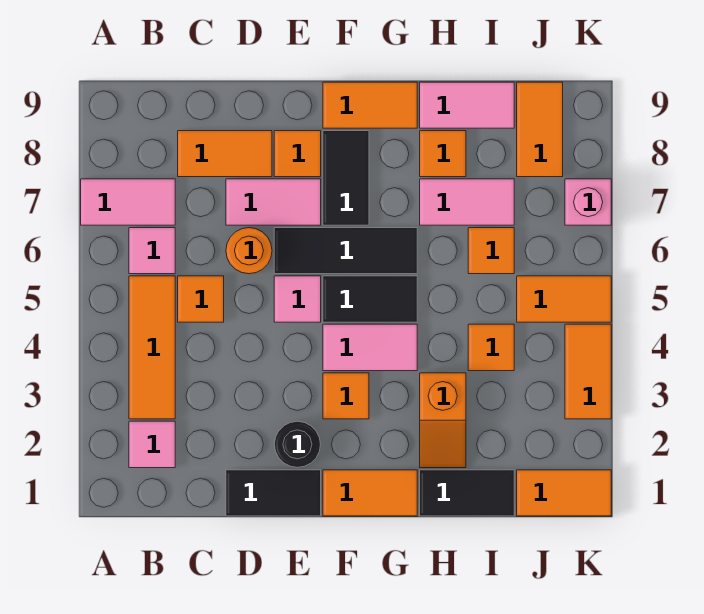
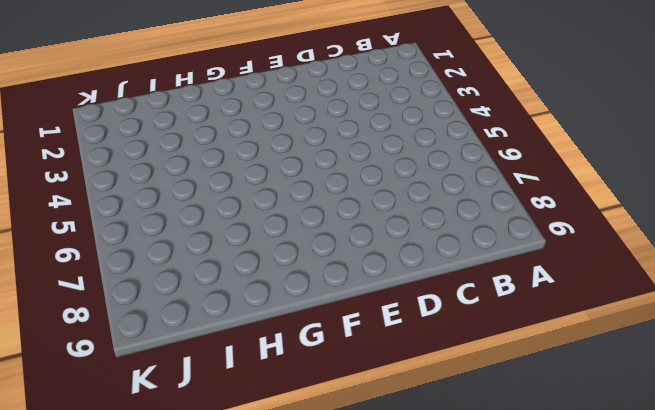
none -> pink 1x2 tile [81,179,175,225]
none -> pink 1x1 tile [129,421,175,468]
none -> orange 1x3 tile [129,276,175,419]
none -> pink 1x1 tile [129,228,175,274]

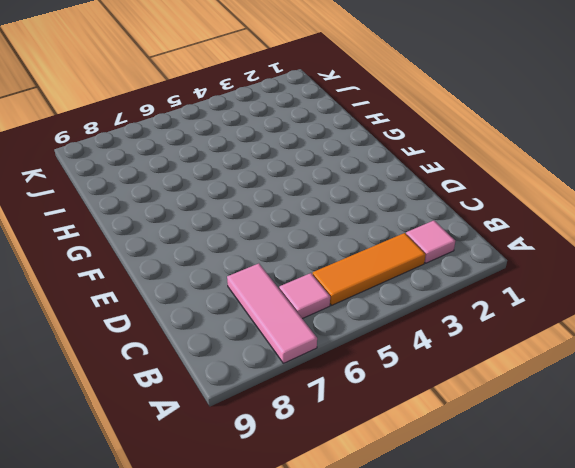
pink 1x3 tile [227,263,317,363] -> pink 1x2 tile [81,179,175,225]
none -> orange 1x1 tile [178,276,224,322]
none -> orange 1x2 tile [178,131,272,177]
none -> black 1x2 tile [226,470,321,516]
none -> orange 1x1 round brick [226,228,272,274]

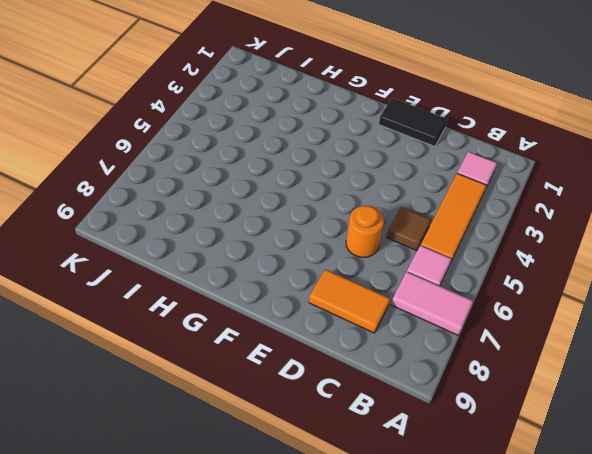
brown 1x1 tile [387,207,431,251] -> orange 1x1 tile [178,276,224,322]
none -> pink 1x2 tile [226,179,321,225]
none -> black 1x1 round brick [274,421,320,467]
none -> pink 1x1 tile [274,276,321,322]
none -> black 1x3 tile [274,228,417,274]

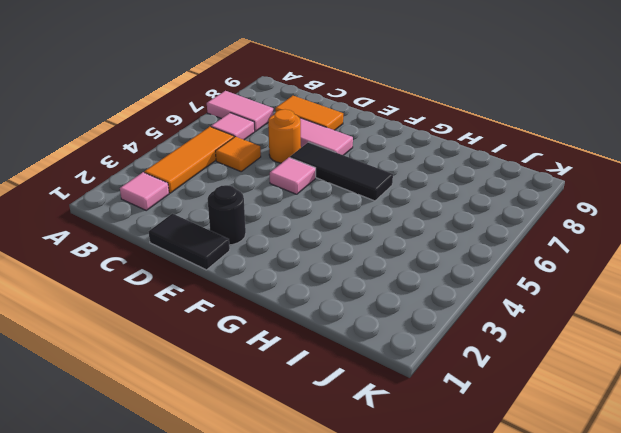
none -> orange 1x1 tile [274,131,321,177]
none -> orange 1x2 tile [323,470,417,516]
none -> orange 1x1 tile [323,373,369,419]
none -> pink 1x2 tile [323,324,417,371]

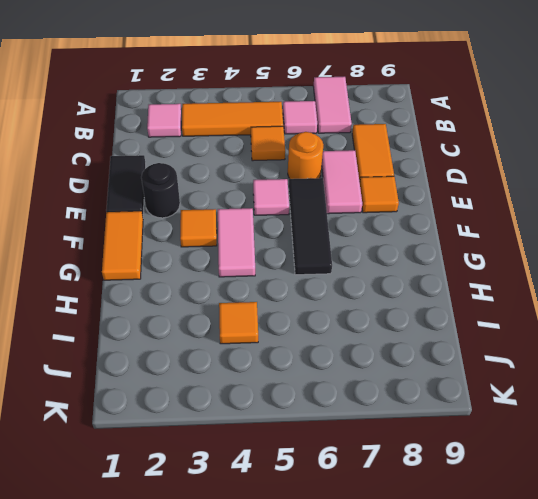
none -> black 1x2 tile [323,276,417,322]
none -> black 1x2 tile [323,131,369,225]
none -> orange 1x2 tile [323,82,417,128]
none -> black 1x2 tile [420,470,514,516]

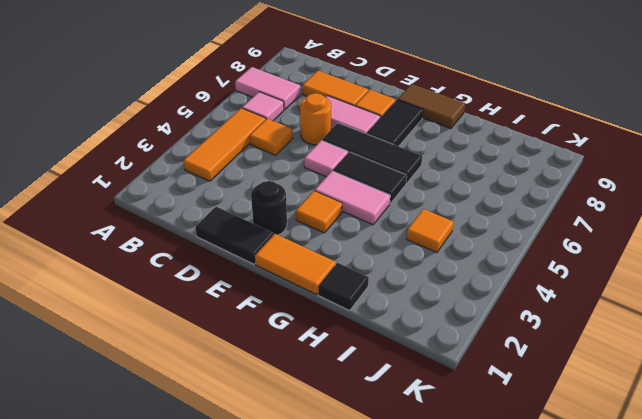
brown 1x2 tile [397,84,465,129] -> orange 1x2 tile [323,82,417,128]
black 1x1 tile [318,263,369,311] -> black 1x2 tile [420,470,514,516]
none -> pink 1x1 tile [129,421,175,468]
none -> orange 1x2 slope [420,373,466,468]
none -> pink 1x2 tile [420,179,514,225]
none -> orange 1x1 tile [420,131,466,177]

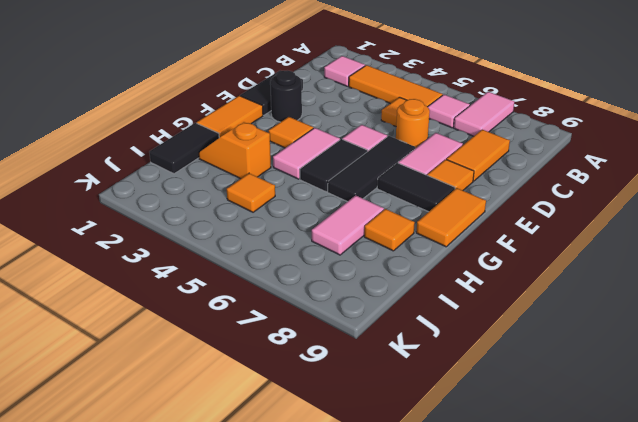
none -> pink 1x2 tile [420,82,514,128]
none -> orange 1x1 tile [468,228,514,274]
none -> orange 1x2 tile [517,470,611,516]
none -> orange 1x2 tile [517,276,611,322]

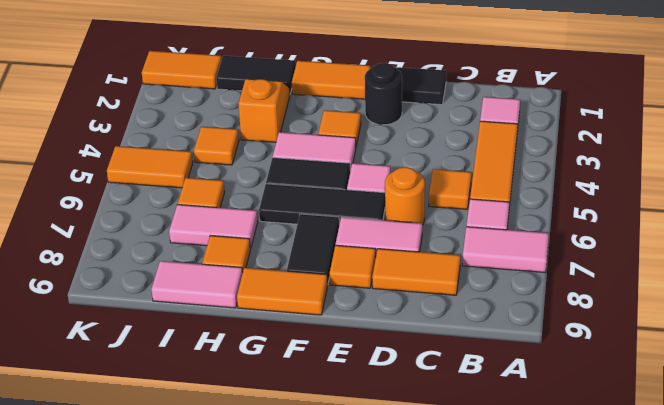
none -> orange 1x2 tile [517,82,563,177]
none -> orange 1x2 tile [565,324,611,419]
none -> pink 1x1 brick [565,179,611,225]

